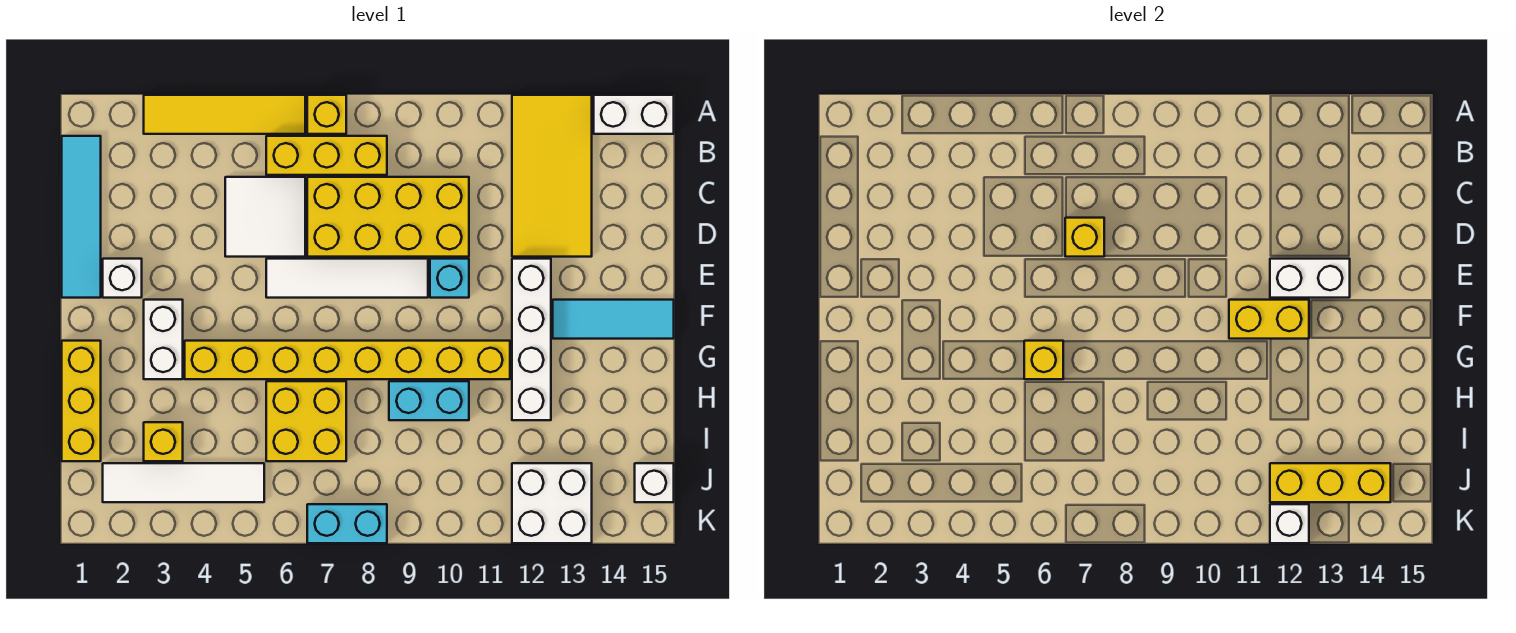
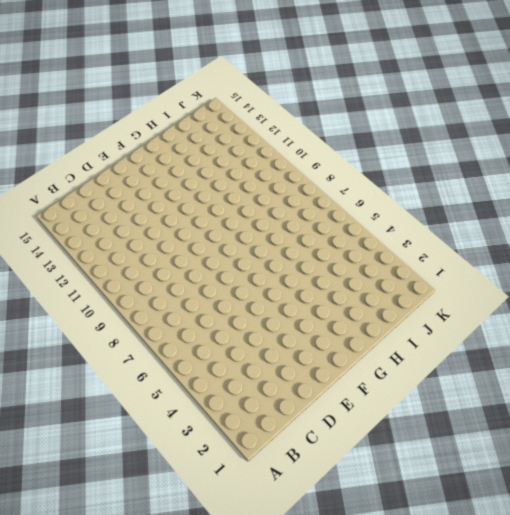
none -> yellow 1x4 tile [144,95,305,134]
none -> yellow 1x1 brick [307,95,346,134]
none -> yellow 2x4 tile [512,95,592,257]

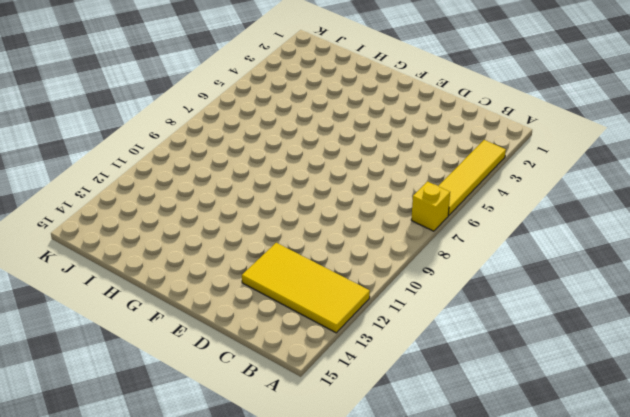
none -> white 1x2 brick [594,95,674,134]
none -> cyan 1x4 tile [62,136,101,298]
none -> yellow 1x3 brick [266,136,387,175]

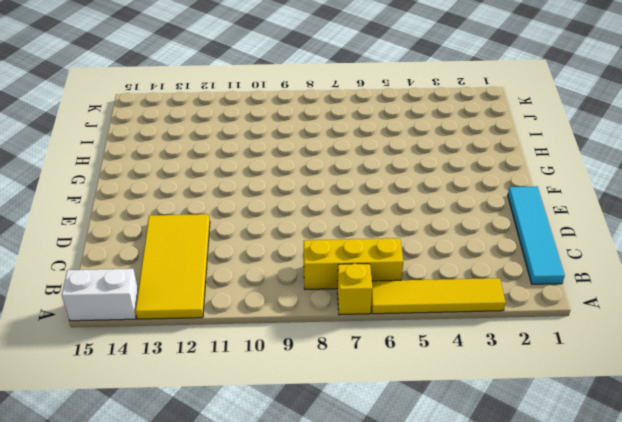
none -> white 2x2 tile [225,177,305,257]
none -> yellow 2x4 brick [307,177,469,257]
none -> white 1x1 brick [103,259,142,298]

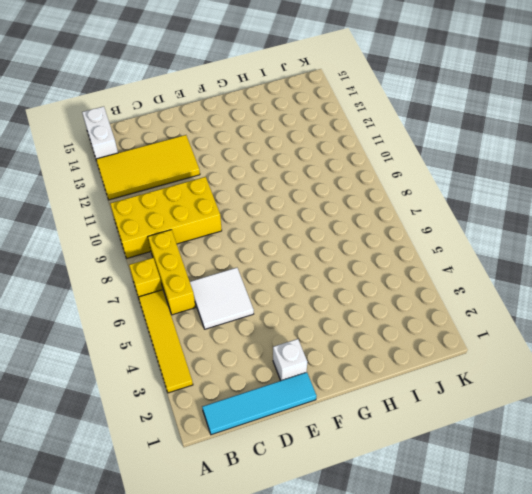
yellow 2x4 brick [110,177,222,258] -> yellow 2x4 brick turned to [307,177,469,257]
none -> white 1x4 tile [266,259,428,298]
none -> cyan 1x1 brick [430,259,469,298]
none -> white 1x4 brick [512,259,551,420]

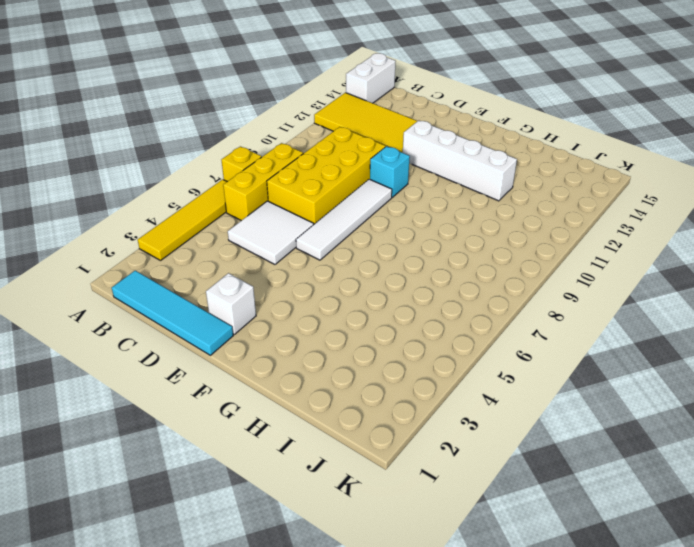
none -> white 1x2 brick [144,300,183,379]
none -> cyan 1x3 tile [553,300,674,339]
none -> yellow 1x3 brick [62,341,101,461]

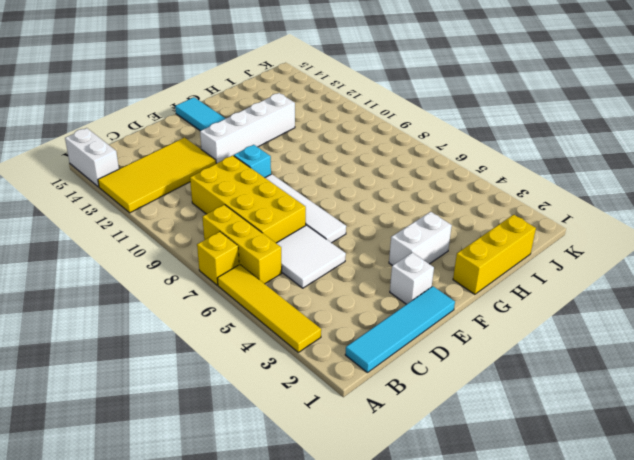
none -> yellow 1x8 brick [185,341,510,379]
none -> yellow 2x2 brick [266,381,346,461]
none -> cyan 1x2 brick [389,381,469,420]

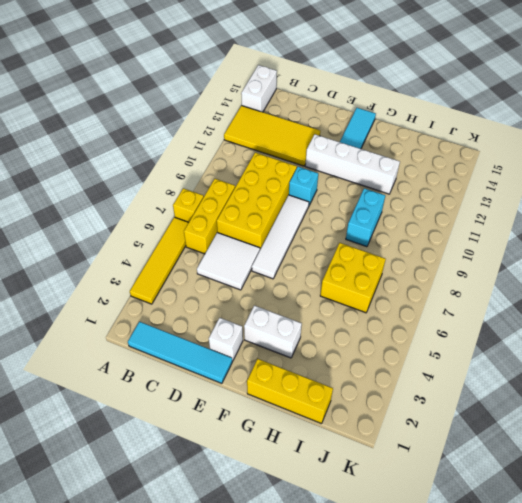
none -> yellow 1x8 brick [185,341,510,379]
none -> yellow 1x1 brick [144,422,183,461]
none -> white 1x4 tile [103,463,264,502]

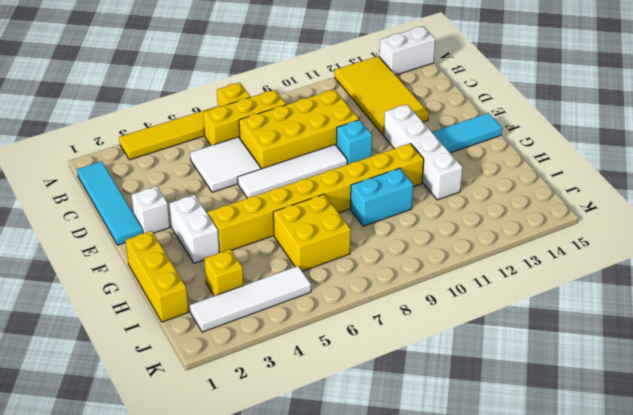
none -> white 2x2 brick [512,463,592,543]
none -> white 1x1 brick [635,463,674,502]
none -> cyan 1x2 brick [307,504,387,543]

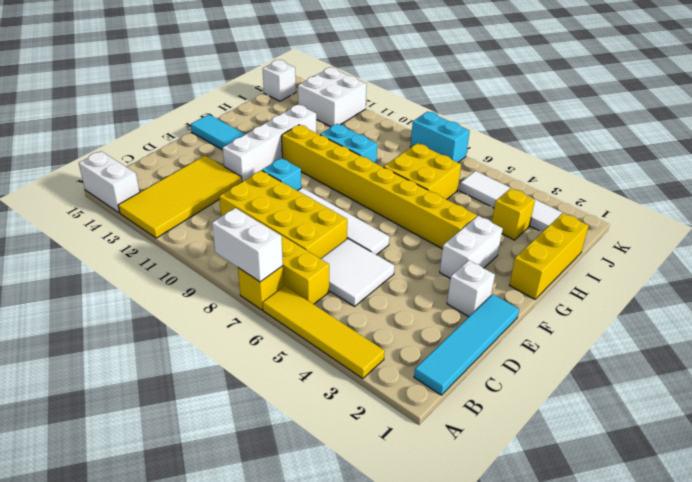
white 1x2 brick [212,208,283,282] -> white 1x2 brick moved to [1270,259,1350,298]
none -> yellow 1x1 brick [1065,218,1104,257]
none -> yellow 1x2 brick [1229,300,1309,339]
none -> yellow 1x1 brick [1024,341,1063,379]

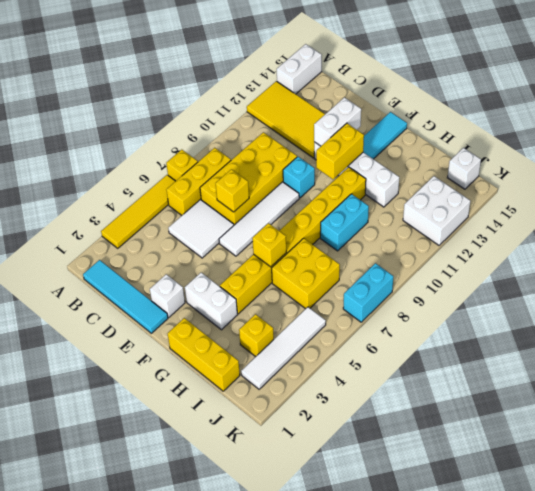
none -> yellow 1x3 brick [1270,463,1391,502]
none -> white 1x1 brick [1270,504,1309,543]

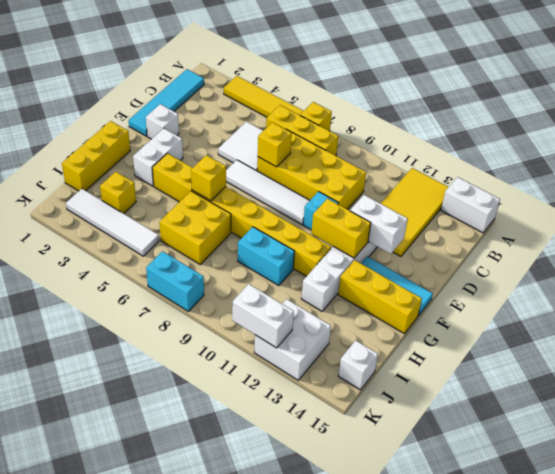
yellow 1x3 brick [338,260,422,334] -> yellow 1x3 brick moved to [1270,463,1391,502]
white 1x2 brick [232,284,294,348] -> white 1x1 brick [1270,504,1309,543]

